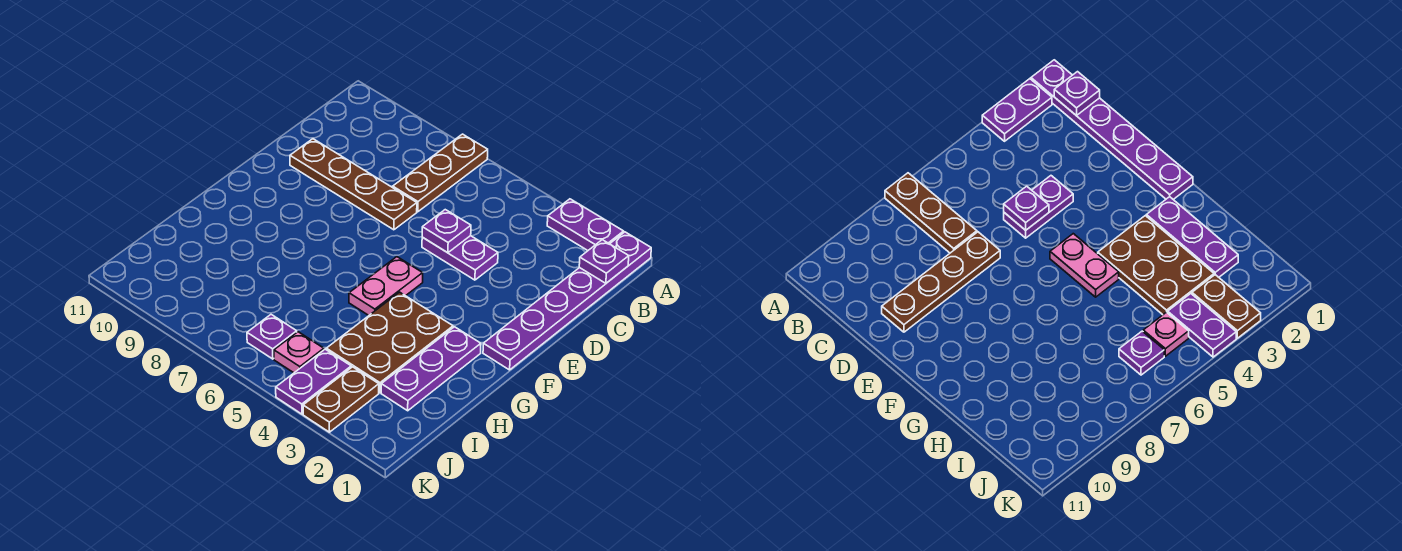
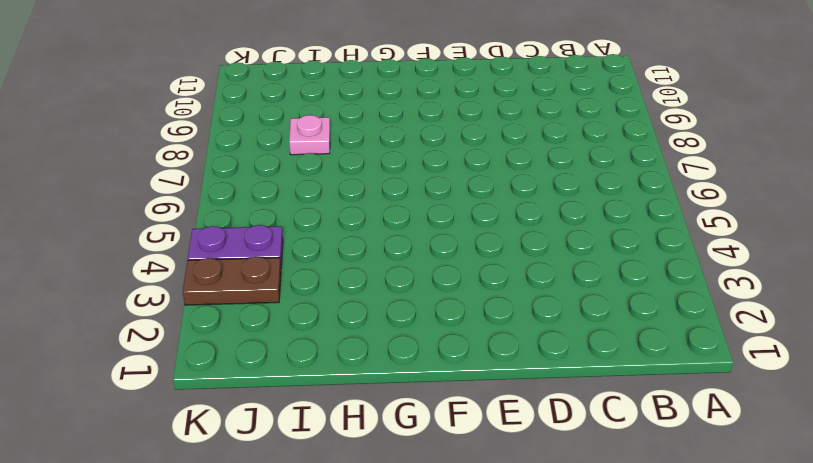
pink 1x1 plate [289,115,330,155] -> pink 1x1 plate moved to [274,332,324,373]
none -> purple 1x6 plate [483,232,651,370]
none -> purple 1x2 plate [547,199,624,250]
none -> brown 1x3 plate [393,134,488,212]

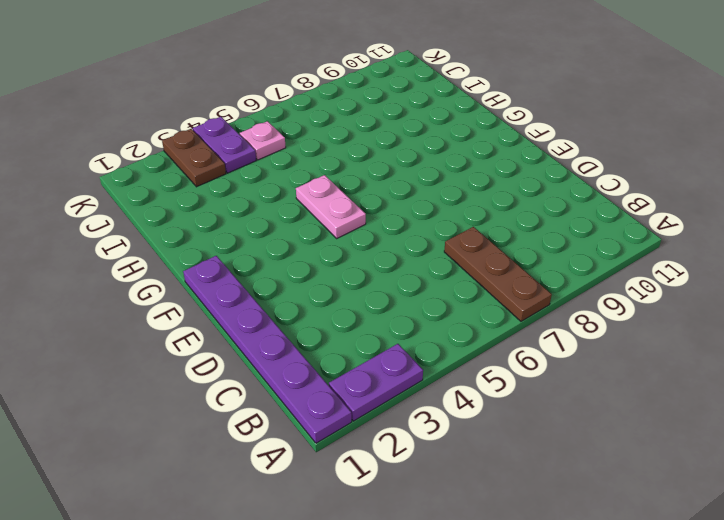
none -> purple 1x2 plate [422,236,498,280]
none -> brown 1x4 plate [290,139,417,230]
none -> purple 1x3 plate [381,327,481,411]

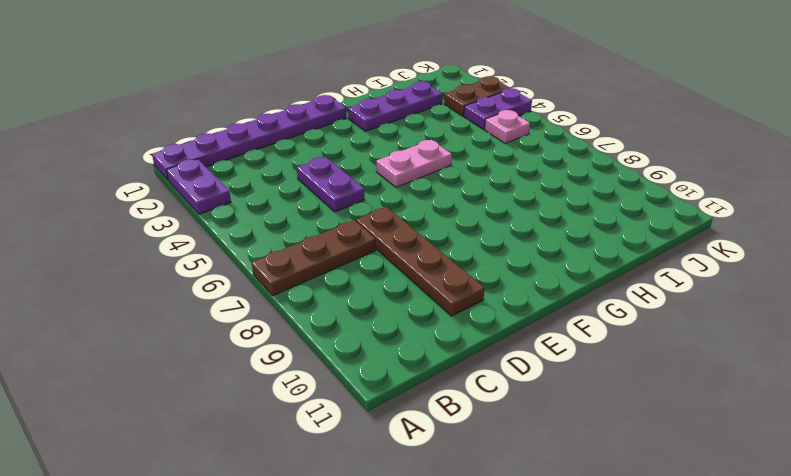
none -> brown 2x3 plate [326,292,453,393]
none -> purple 1x1 plate [247,315,297,359]
none -> purple 1x1 plate [579,240,629,283]

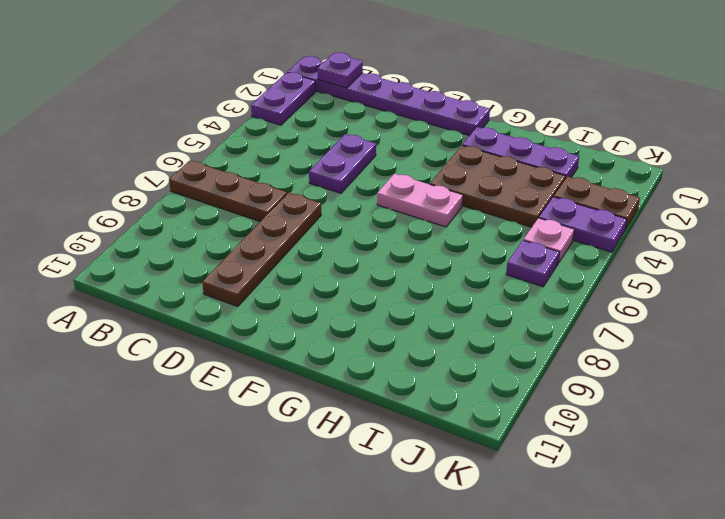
none -> purple 1x1 plate [422,210,471,253]

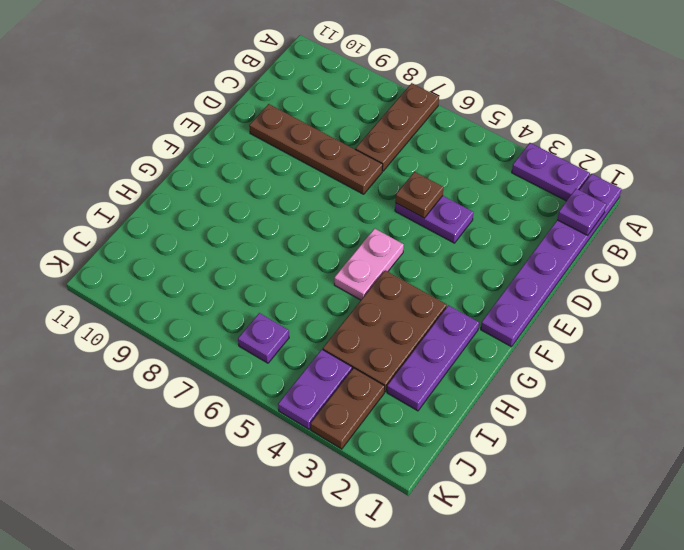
brown 1x1 plate [395,172,444,218] -> purple 1x1 plate [422,210,471,253]
none -> pink 1x1 plate [274,332,324,373]

